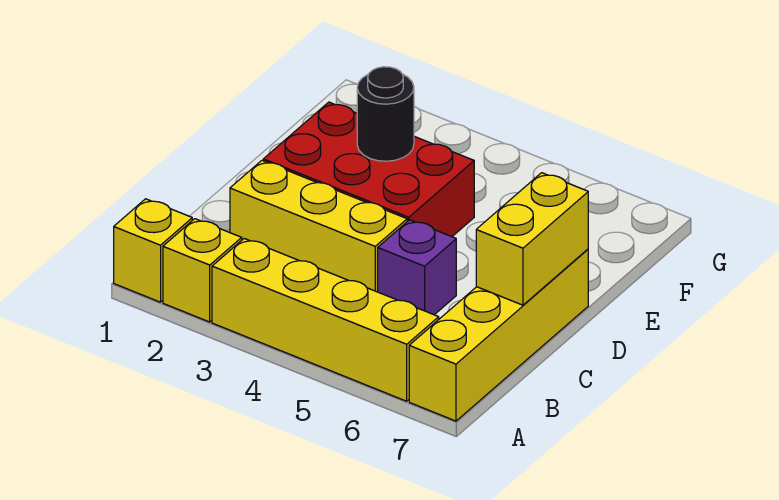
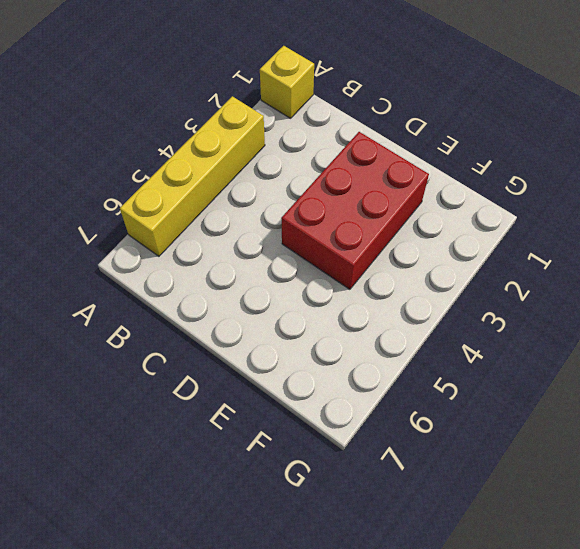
none -> yellow 1x1 brick [163,219,242,322]
none -> yellow 1x4 brick [409,249,588,421]

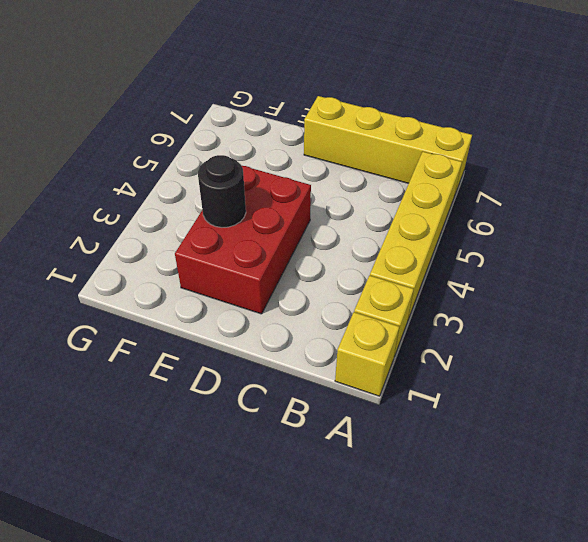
none -> yellow 1x3 brick [230,161,407,292]
none -> purple 1x1 brick [378,220,456,315]

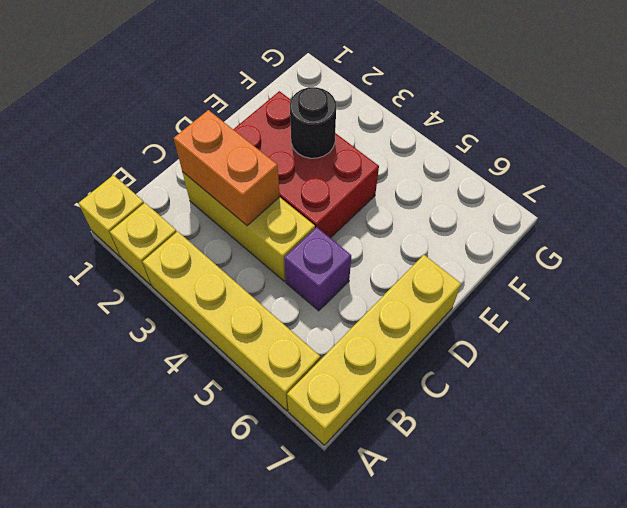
orange 1x2 brick [174,110,280,226] -> none
none -> yellow 1x2 brick [476,173,588,305]

